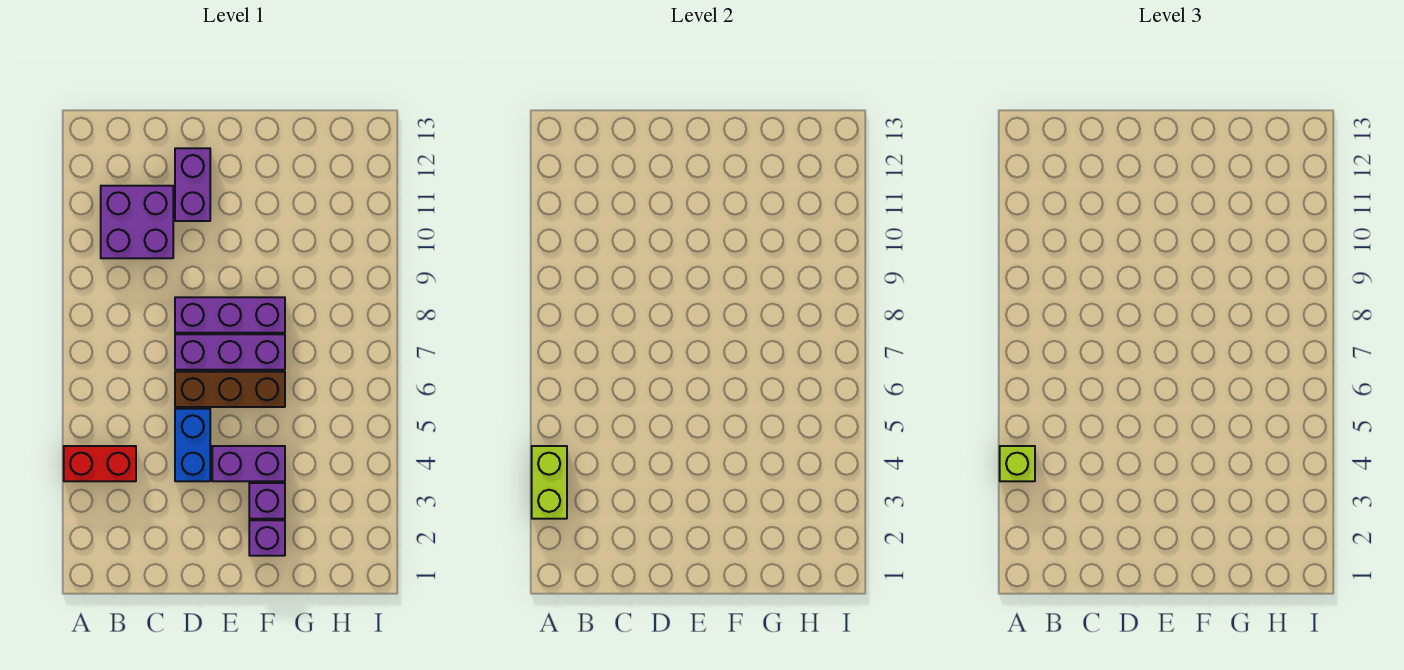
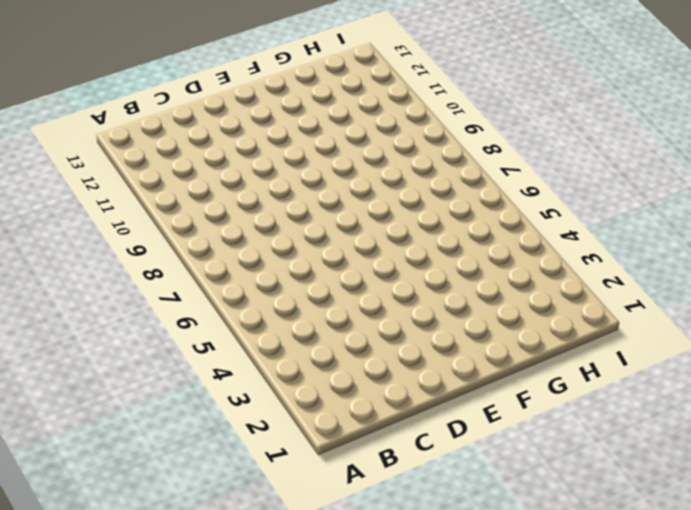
none -> red 1x2 brick [64,446,136,481]
none -> purple 2x2 brick [101,186,173,258]
none -> blue 1x2 brick [175,409,210,481]

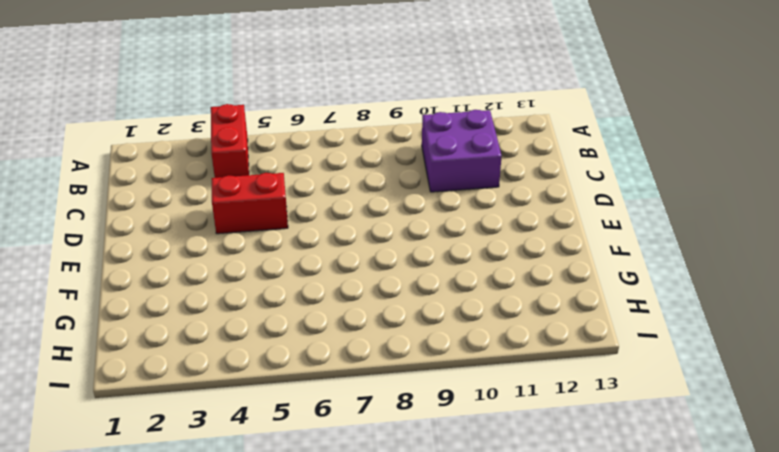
red 1x2 brick [212,173,288,234] -> blue 1x2 brick [175,409,210,481]
none -> brown 1x3 brick [175,372,285,407]
none -> purple 1x3 brick [175,334,285,370]
none -> purple 1x3 brick [175,297,285,333]

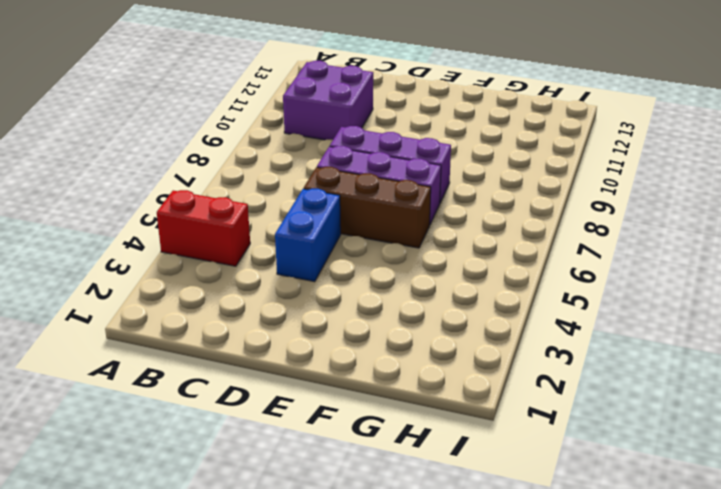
none -> purple 1x2 brick [175,148,210,221]
none -> purple 1x2 brick [212,446,285,481]
none -> purple 1x1 brick [249,520,285,556]

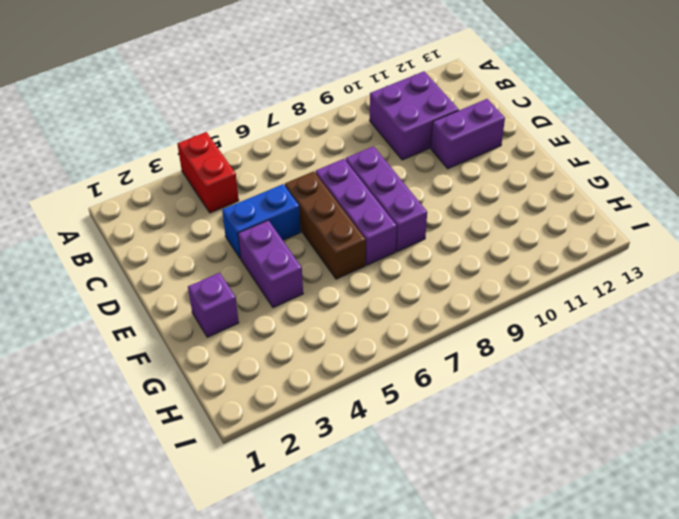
none -> purple 1x1 brick [249,483,285,519]
none -> lime 1x2 brick [532,446,567,519]
none -> lime 1x1 brick [1000,446,1035,481]

